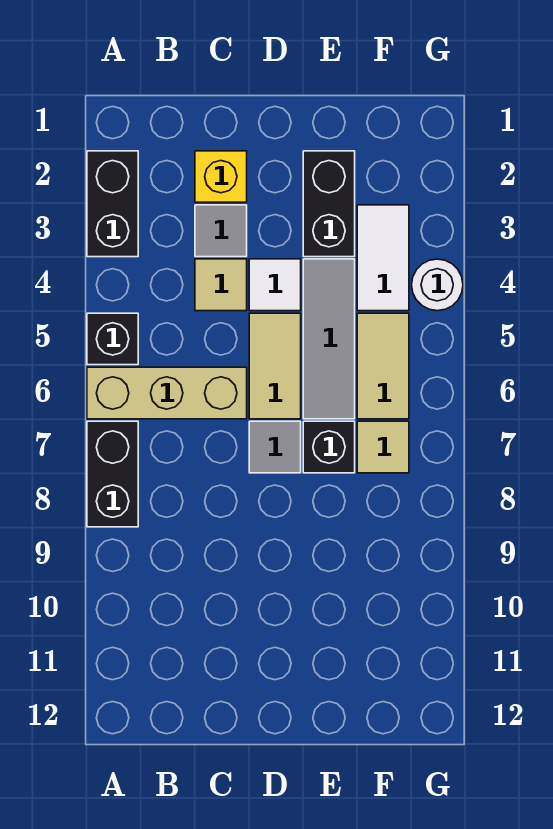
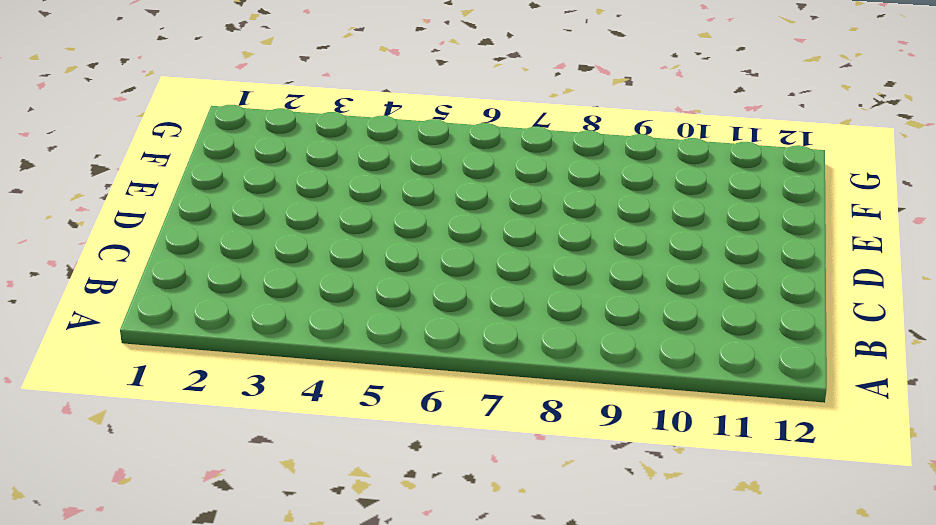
none -> black 1x2 brick [87,151,138,257]
none -> black 1x1 brick [87,313,138,365]
none -> tan 1x3 brick [87,367,247,419]

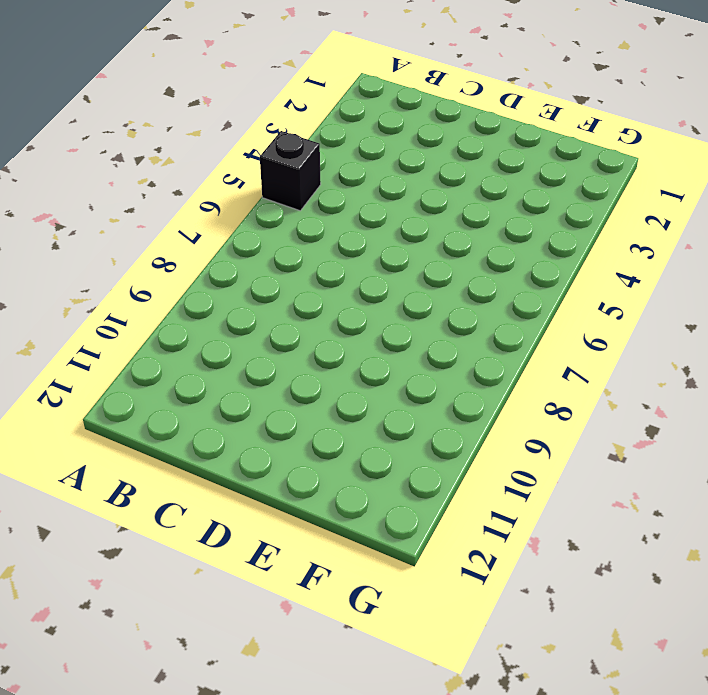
none -> black 1x2 brick [87,151,138,257]
none -> tan 1x3 brick [87,367,247,419]
none -> black 1x2 brick [87,421,138,527]

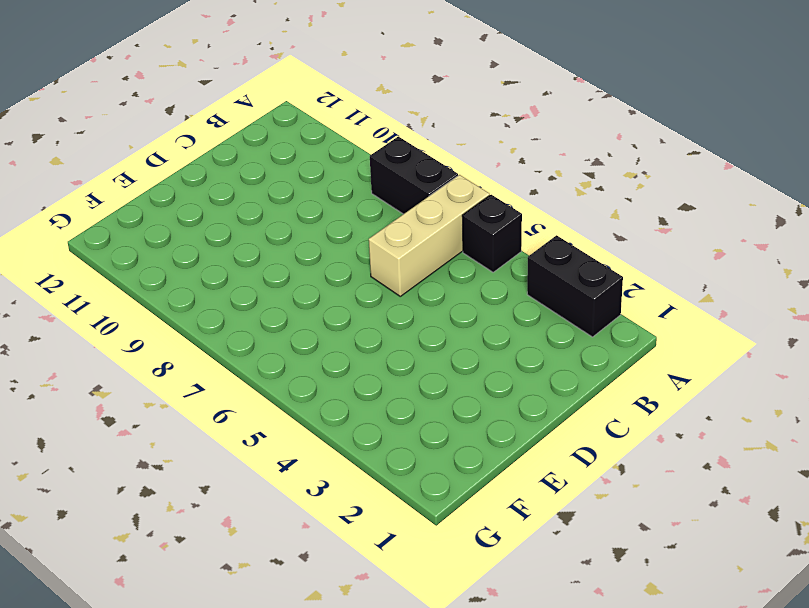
none -> yellow 1x1 brick [195,151,247,202]
none -> grey 1x1 tile [195,205,247,257]
none -> tan 1x1 tile [195,259,247,311]

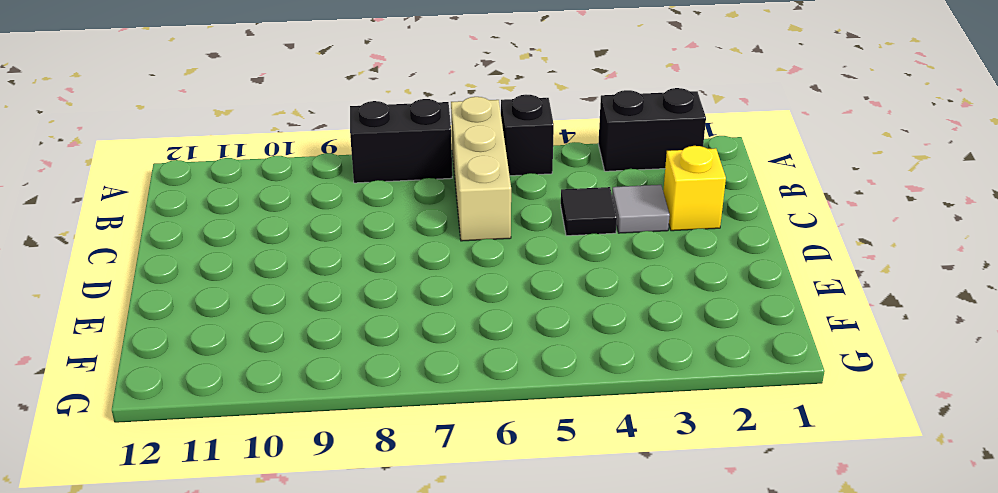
black 1x1 tile [561,187,617,236] -> tan 1x1 tile [195,259,247,311]
none -> white 1x1 tile [249,259,301,311]
none -> tan 1x2 tile [249,313,301,419]
none -> grey 1x1 tile [249,421,301,473]

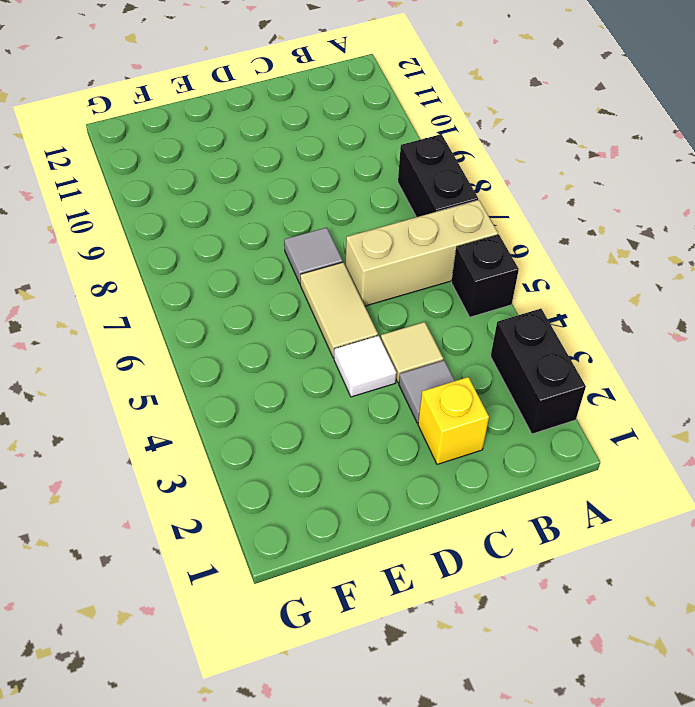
none -> black 1x2 brick [303,151,355,257]
none -> grey 1x3 tile [303,259,355,419]
none -> black 1x1 brick [303,421,355,473]

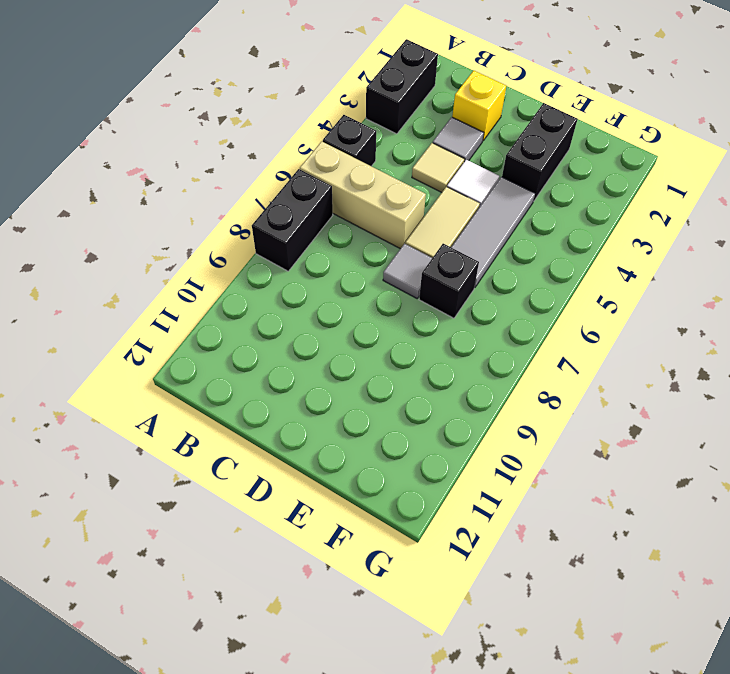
none -> white 1x2 tile [357,205,409,311]
none -> tan 1x2 tile [357,313,409,419]
none -> tan 1x1 tile [357,421,409,473]

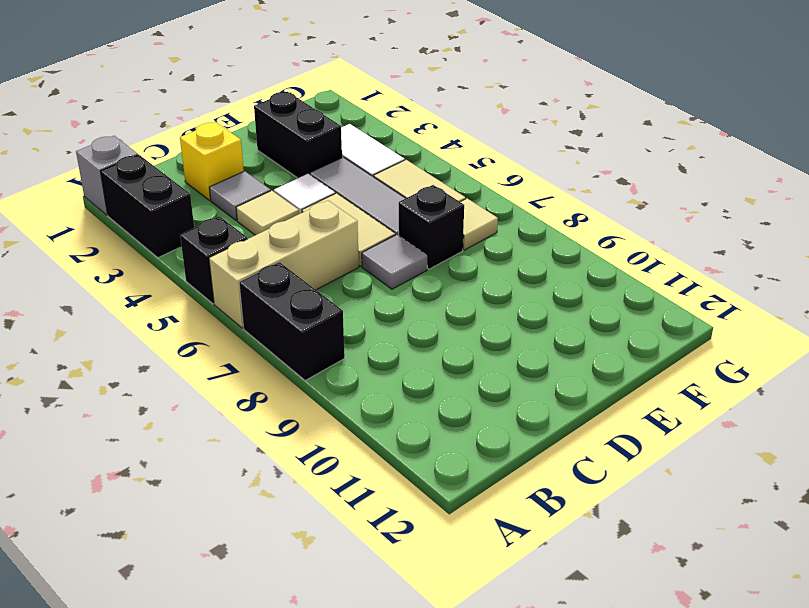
grey 1x1 brick [76,136,138,215] -> none
none -> white 1x1 round brick [412,259,463,311]

